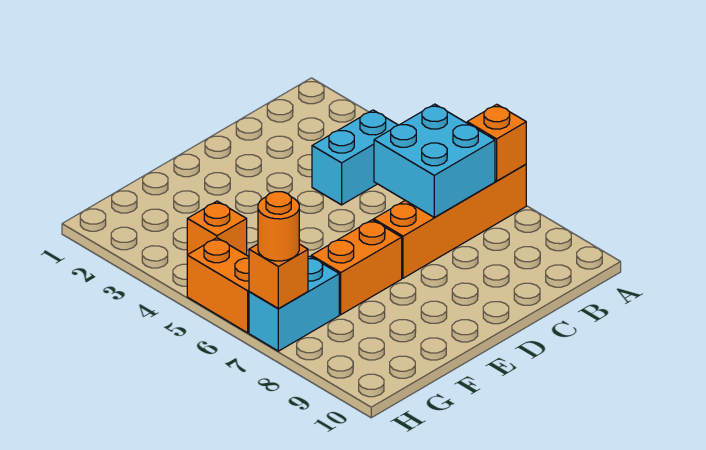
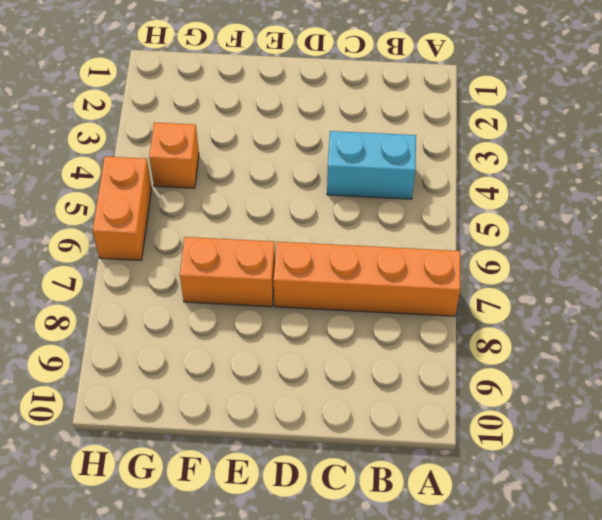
none -> cyan 1x2 brick [249,256,339,351]
none -> orange 1x1 brick [467,104,526,181]

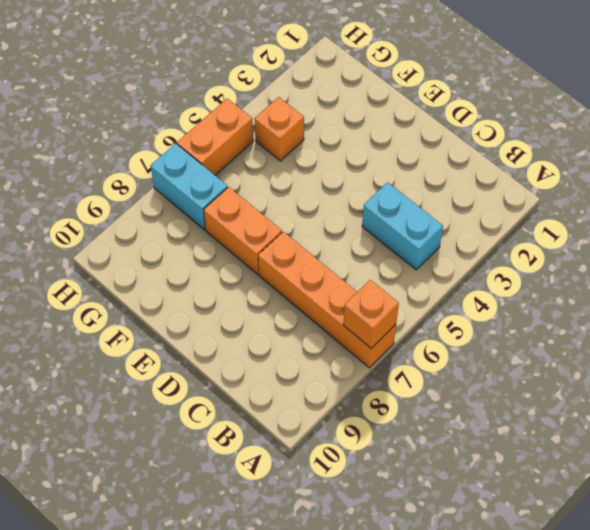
none -> cyan 2x2 brick [374,104,495,218]
none -> orange 1x1 brick [249,244,308,309]

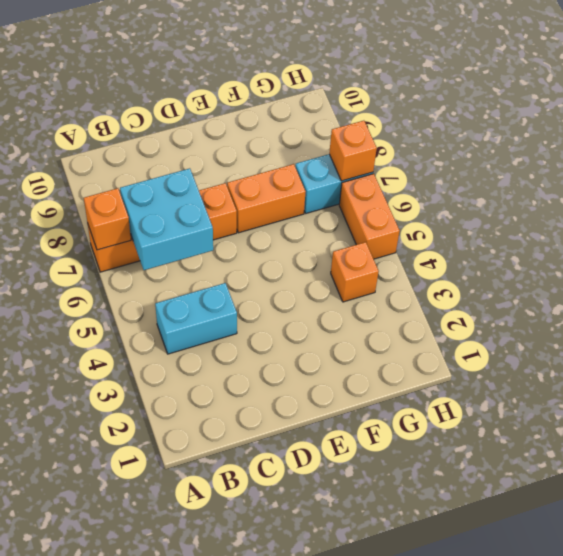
none -> orange 1x1 round brick [258,192,299,261]

